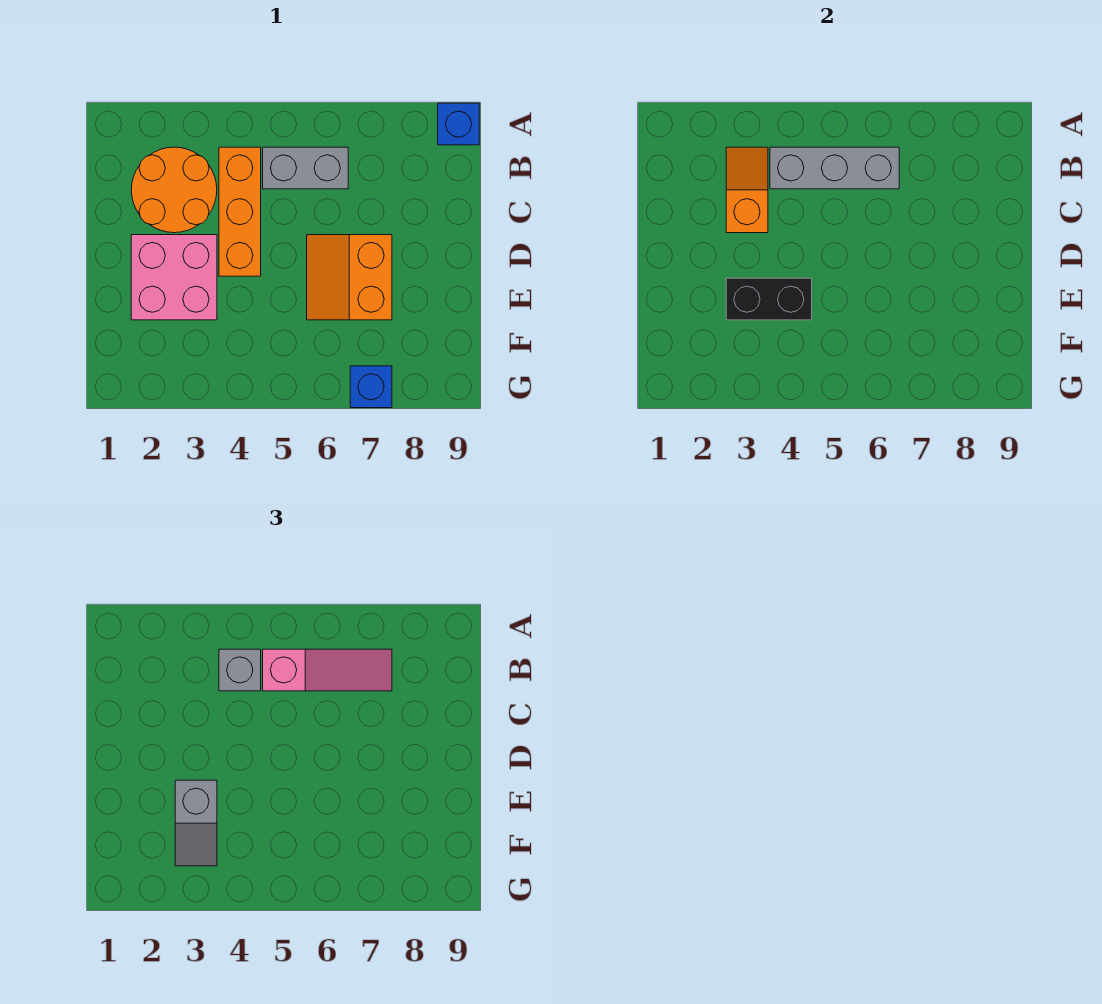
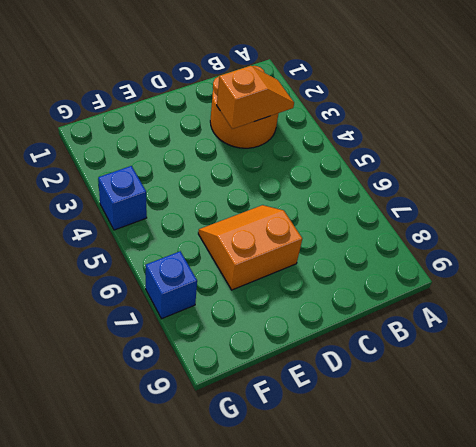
blue 1x1 brick [98,166,147,230] -> blue 1x1 brick moved to [438,103,479,145]
none -> orange 1x3 brick [219,147,261,276]
none -> grey 1x2 brick [263,147,348,189]
none -> pink 2x2 brick [131,235,217,320]

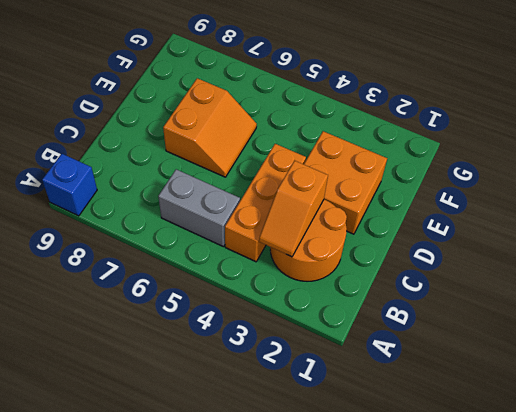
orange 2x2 brick [304,131,387,234] -> pink 2x2 brick [131,235,217,320]
none -> blue 1x1 brick [350,366,392,408]
none -> grey 1x3 brick [770,147,899,189]
none -> black 1x2 brick [726,278,812,320]

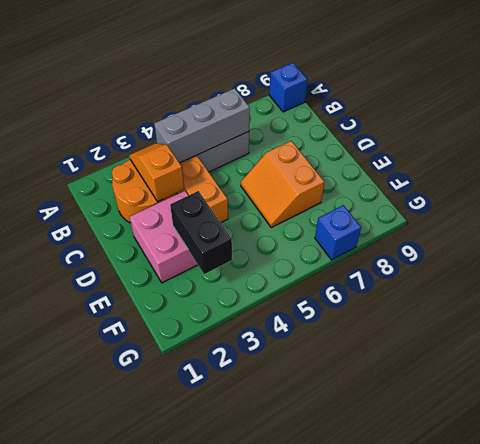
black 1x2 brick [170,191,232,274] -> black 1x2 brick turned to [726,278,812,320]
none -> grey 1x1 brick [219,649,261,691]
none -> pink 1x3 slope [263,649,392,691]
none -> grey 1x2 slope [175,780,217,866]

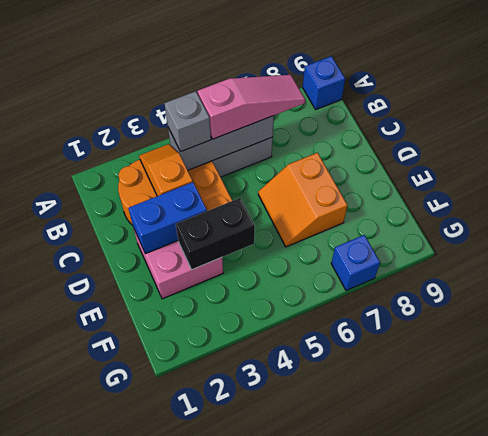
blue 1x2 brick [128,182,207,254] -> none
none -> grey 1x2 slope [175,780,217,866]

